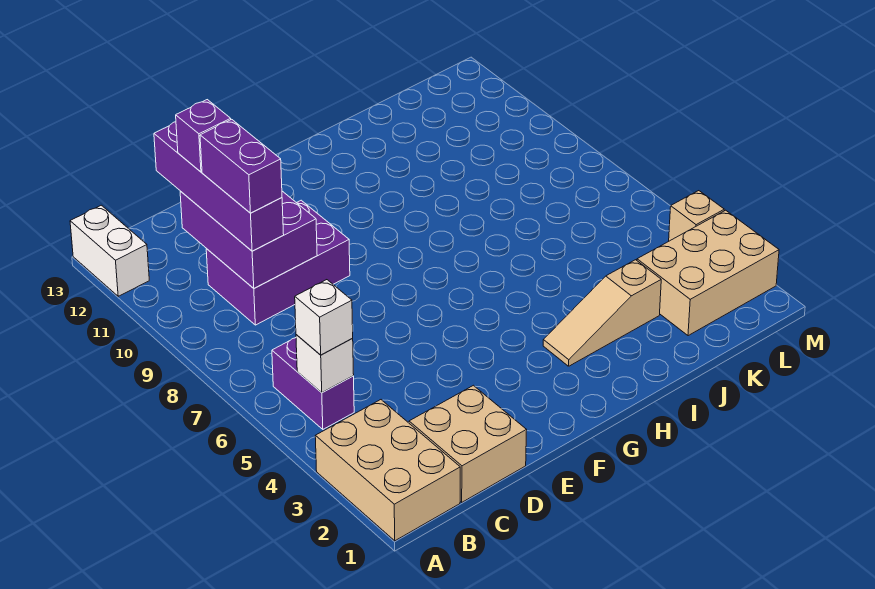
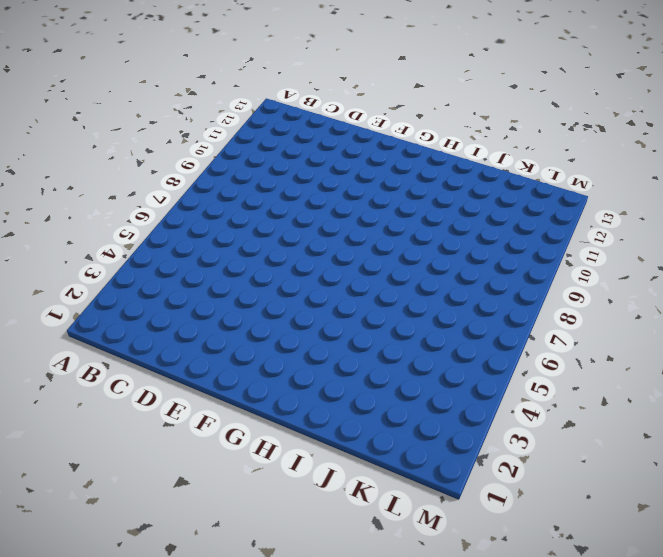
none -> tan 2x3 brick [315,400,460,541]
none -> white 1x2 brick [70,205,149,296]
none -> purple 1x2 brick [272,338,354,429]

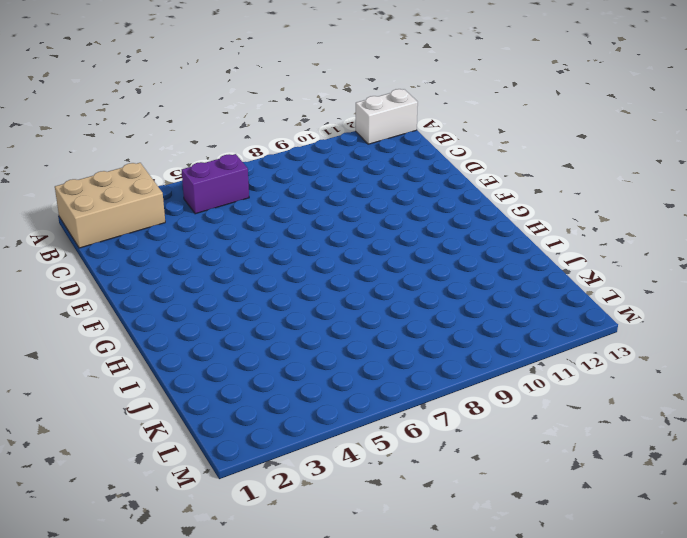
none -> tan 2x2 brick [409,385,527,502]
none -> purple 2x3 brick [206,200,350,325]
none -> tan 1x3 slope [543,260,661,366]

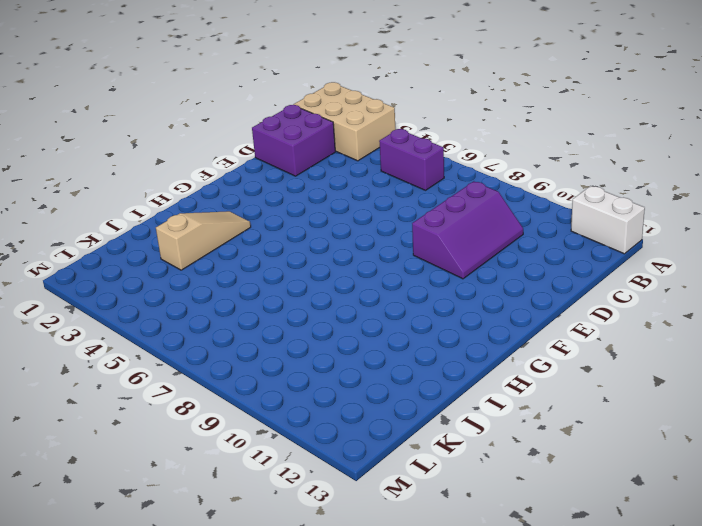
purple 2x2 brick [252,104,335,176] -> tan 2x2 brick [409,385,527,502]
purple 2x3 slope [412,181,523,279] -> purple 2x3 brick [206,200,350,325]
none -> tan 2x3 brick [637,210,779,336]
none -> tan 1x1 brick [669,191,724,241]
none -> white 1x1 brick [296,335,354,393]

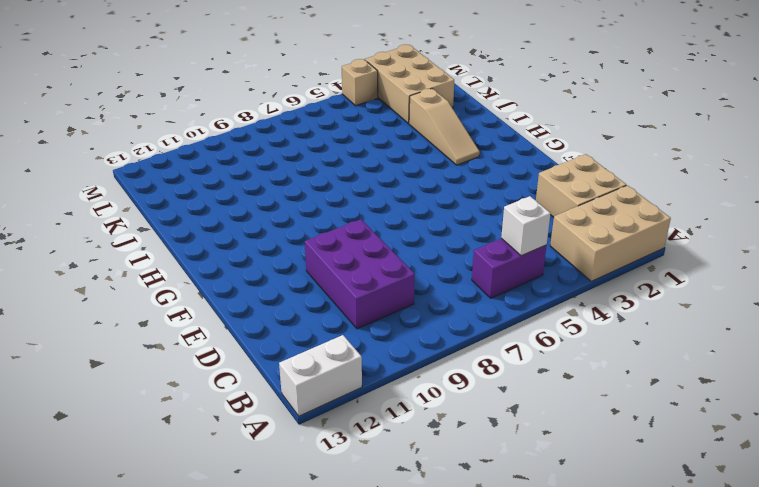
none -> purple 2x3 brick [180,191,317,288]
none -> white 1x1 brick [295,280,353,355]
none -> purple 1x4 brick [154,122,284,251]

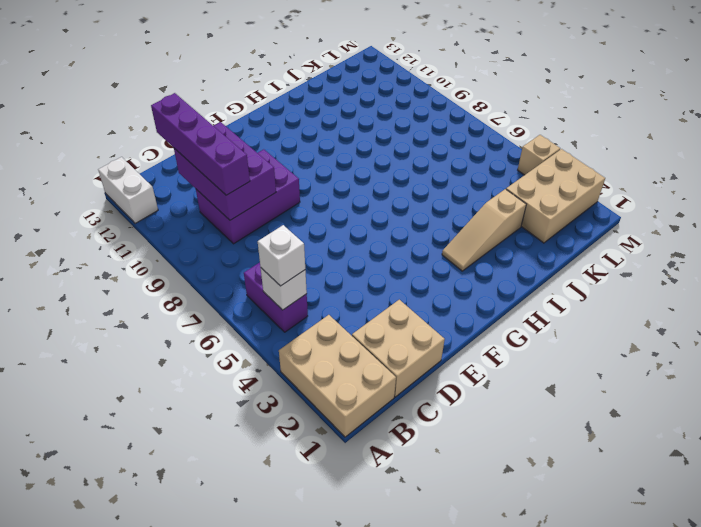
none -> purple 1x2 brick [200,119,282,213]
none -> purple 1x1 brick [176,100,231,172]

